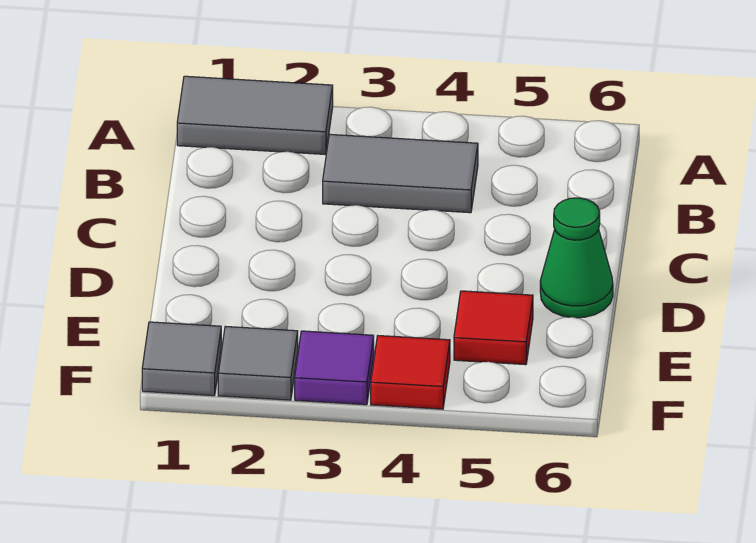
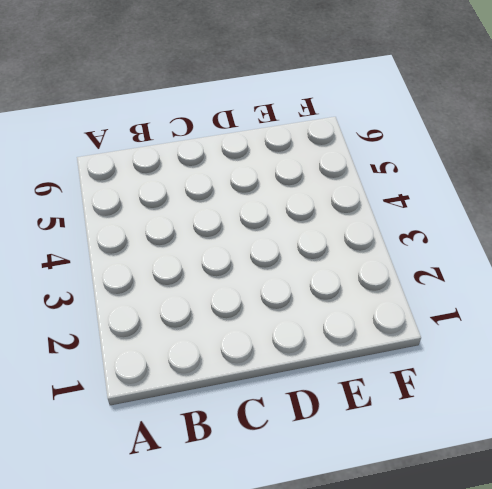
none -> grey 1x2 tile [177,76,333,154]
none -> grey 1x2 tile [323,134,478,213]

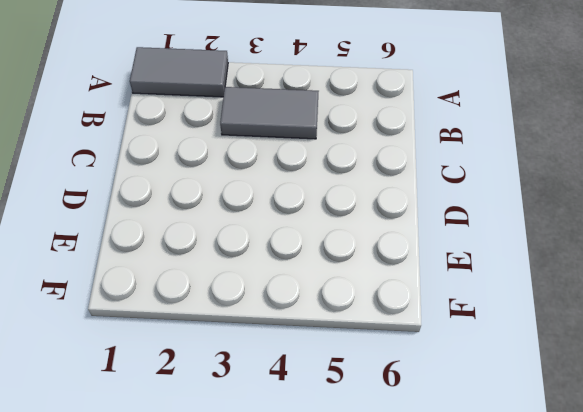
none -> green 1x1 cone [540,198,613,318]
none -> red 1x1 tile [454,291,533,365]

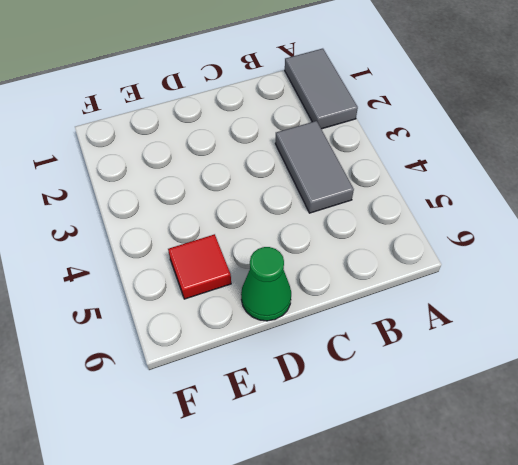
none -> grey 1x1 tile [142,322,221,396]
none -> grey 1x1 tile [218,326,298,400]

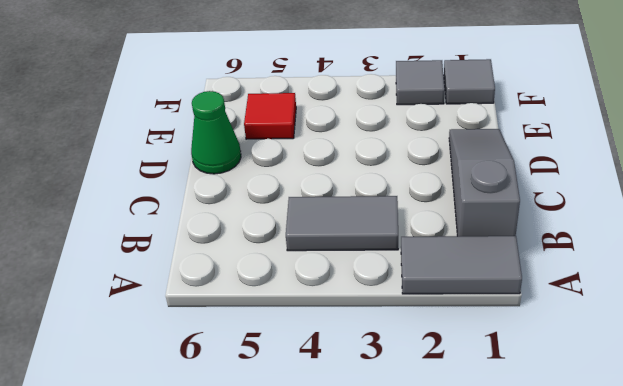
grey 1x3 slope [449,129,520,236] -> none
none -> purple 1x1 tile [295,331,374,405]
none -> red 1x1 tile [371,336,450,409]

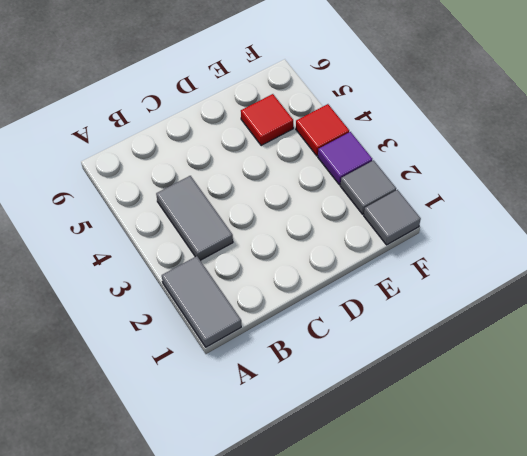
none -> green 1x1 cone [540,198,613,318]

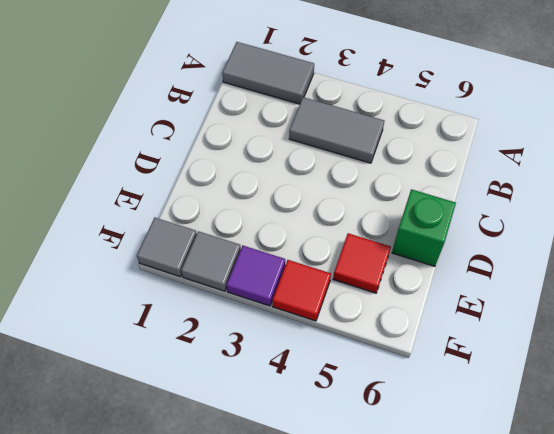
green 1x1 brick [392,189,456,266] -> green 1x1 cone [540,198,613,318]

